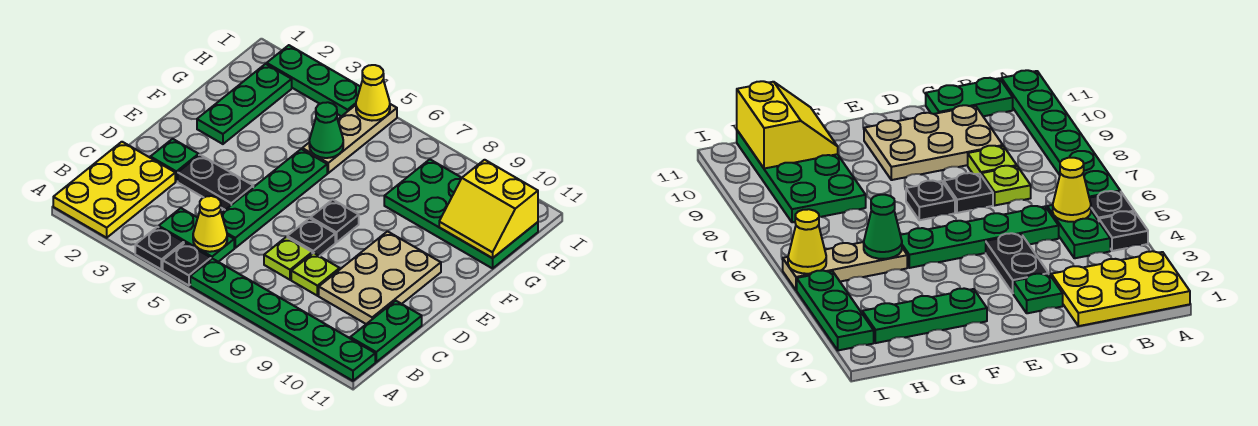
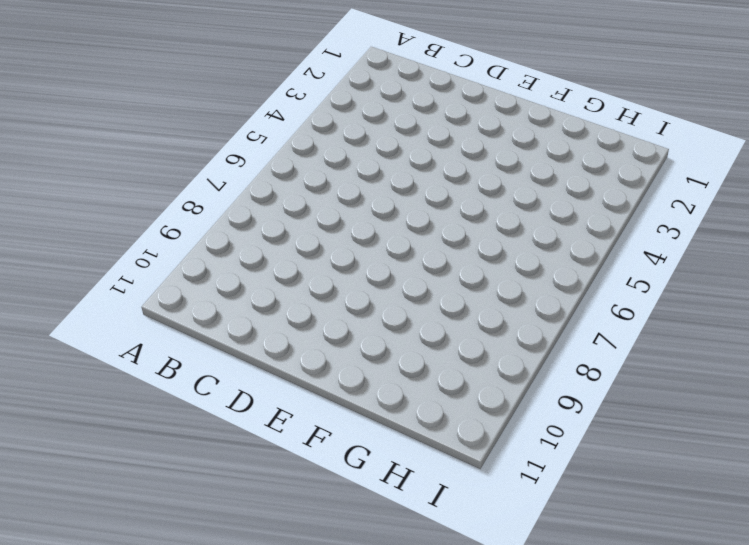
none -> yellow 2x3 plate [53,142,175,238]
none -> black 1x1 plate [135,227,184,269]
none -> black 1x1 plate [163,243,211,285]

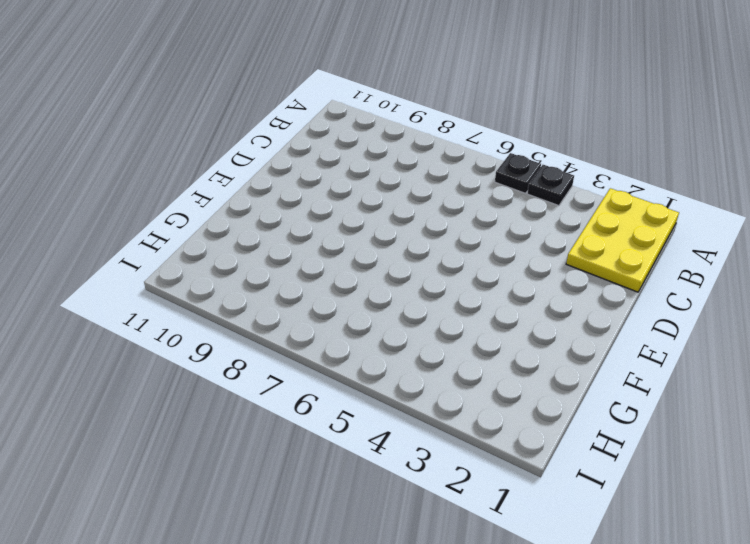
none -> green 1x6 plate [190,259,375,381]
none -> green 1x2 plate [159,208,234,262]
none -> green 1x2 plate [350,301,422,362]

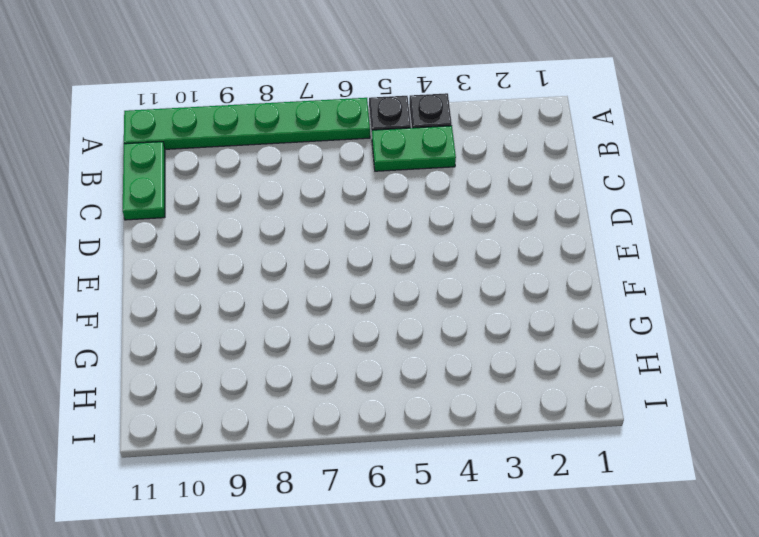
none -> yellow 2x3 plate [53,142,175,238]
none -> green 1x4 plate [221,149,327,248]
none -> lime 1x1 plate [264,237,312,280]

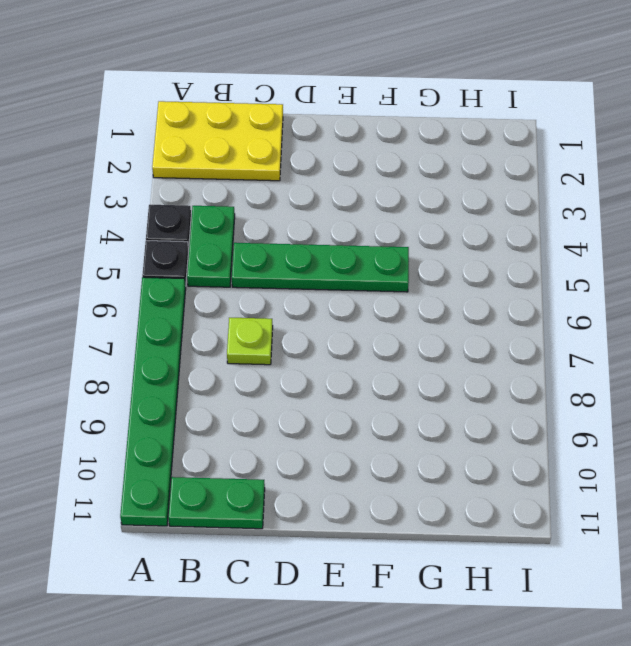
none -> lime 1x1 plate [291,253,340,296]
none -> tan 2x3 plate [319,231,441,324]
none -> green 1x1 plate [150,139,199,181]

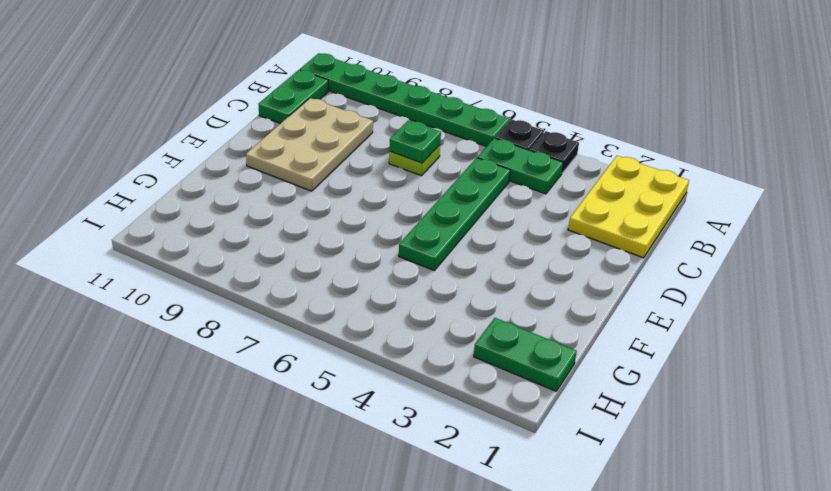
green 1x1 plate [389,120,441,163] -> green 1x1 plate moved to [150,139,199,181]
green 1x2 plate [474,318,577,391] -> green 1x3 plate [197,64,292,144]
none -> lime 1x1 plate [291,253,340,296]
none -> black 1x2 plate [178,155,253,210]
none -> black 1x1 plate [287,218,335,256]

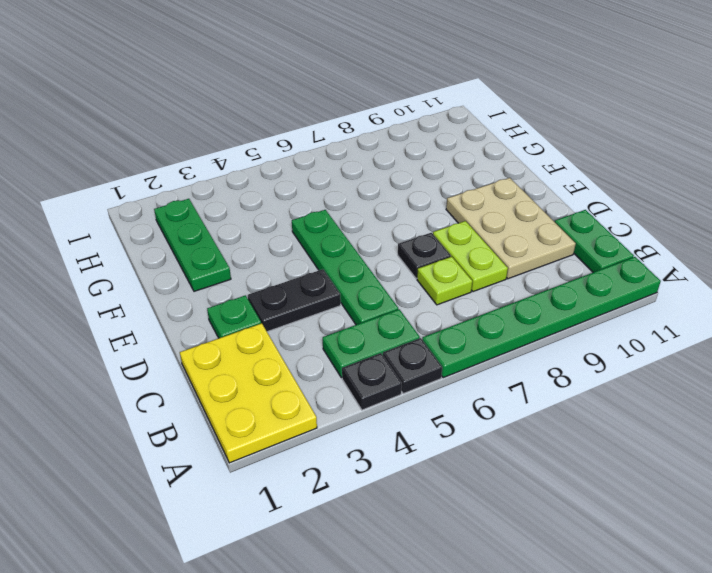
lime 1x2 plate [433,221,508,292] -> lime 1x1 plate [291,253,340,296]
none -> black 1x1 plate [311,200,359,242]
none -> tan 1x3 plate [302,104,397,173]
none -> green 2x4 plate [384,159,538,268]

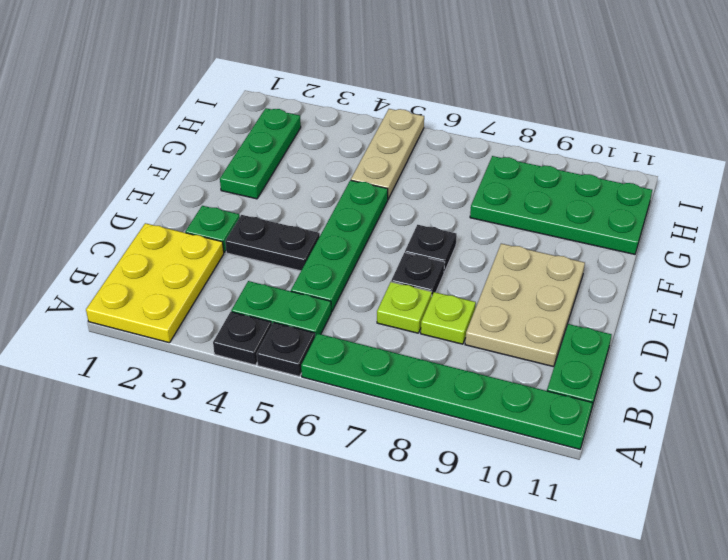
none -> green 1x3 plate [267,45,360,116]
none -> yellow 1x1 cone [193,196,227,252]
none -> green 1x1 cone [309,102,343,158]

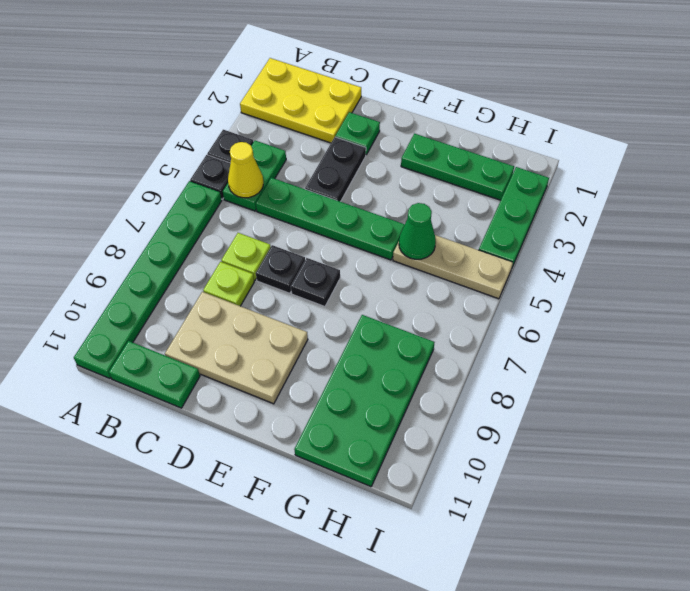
none -> yellow 2x2 slope [439,160,538,258]
none -> yellow 1x1 cone [356,65,390,121]

